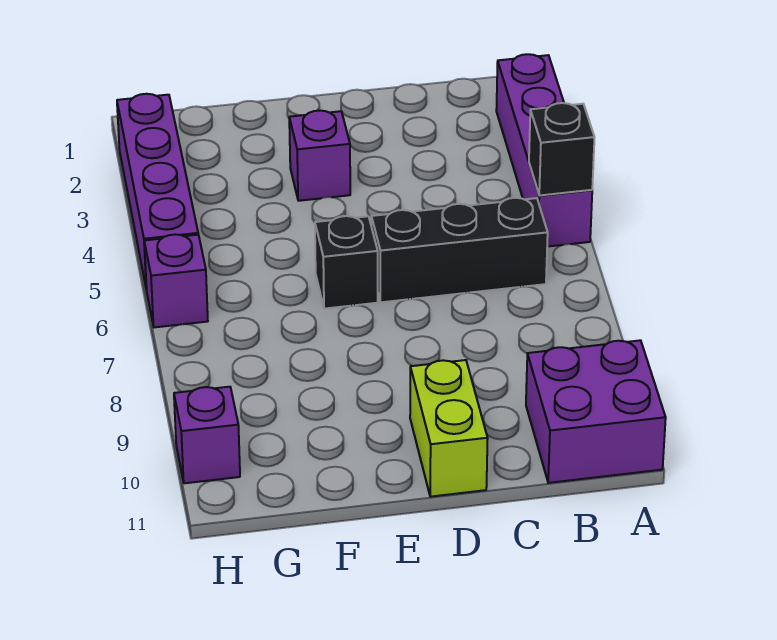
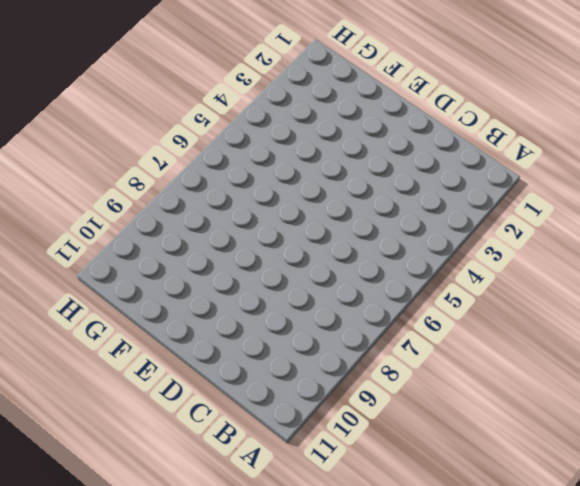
none -> purple 1x4 brick [496,54,592,247]
none -> purple 2x2 brick [526,340,666,483]

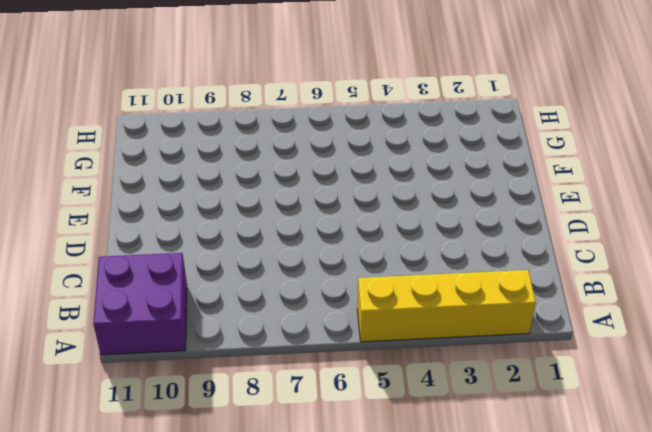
yellow 1x4 brick [357,270,536,342] -> purple 1x4 brick [496,54,592,247]
none -> black 1x3 brick [371,198,548,302]
none -> lime 1x2 brick [410,360,488,497]

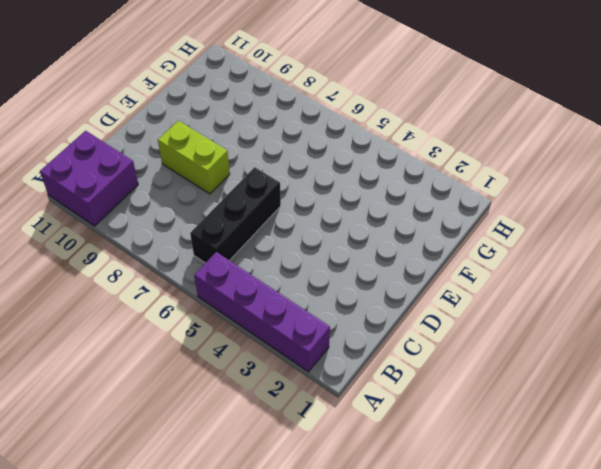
lime 1x2 brick [158,121,230,194] -> lime 1x2 brick moved to [410,360,488,497]
none -> purple 1x1 brick [289,111,350,201]
none -> black 1x1 brick [315,216,378,309]

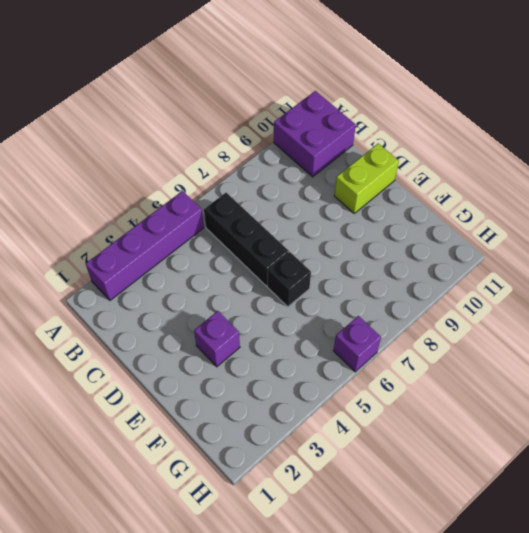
none -> purple 1x4 brick [117,94,198,290]
none -> purple 1x1 brick [174,387,240,483]

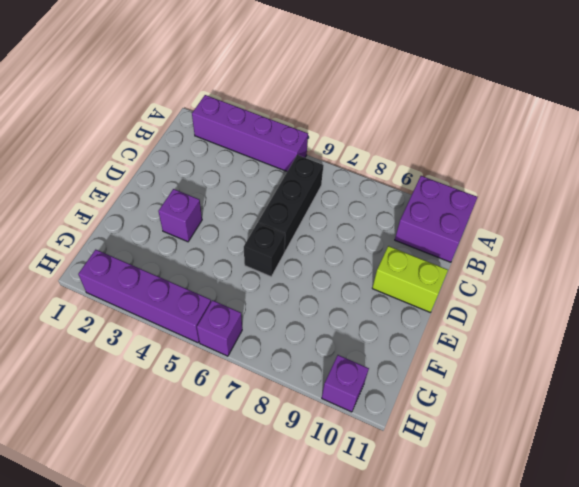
none -> black 1x1 brick [529,103,594,195]

